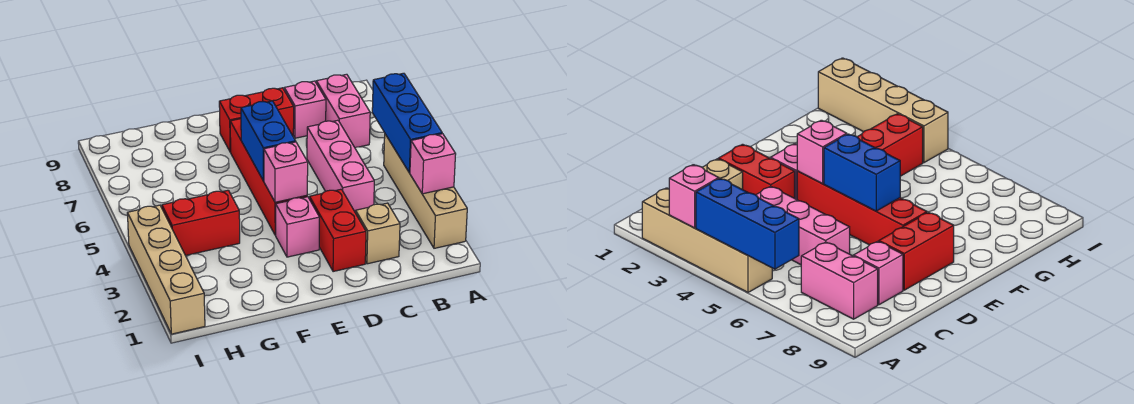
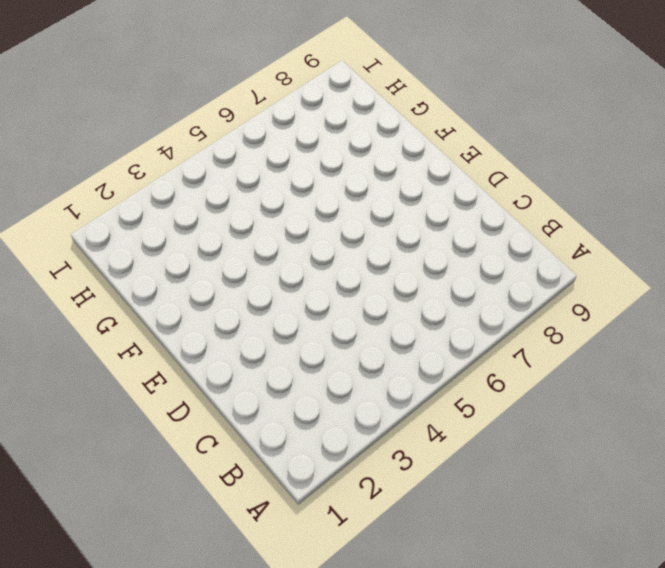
none -> tan 1x4 brick [384,134,467,248]
none -> pink 1x2 brick [316,74,370,148]
none -> tan 1x1 brick [356,203,400,264]

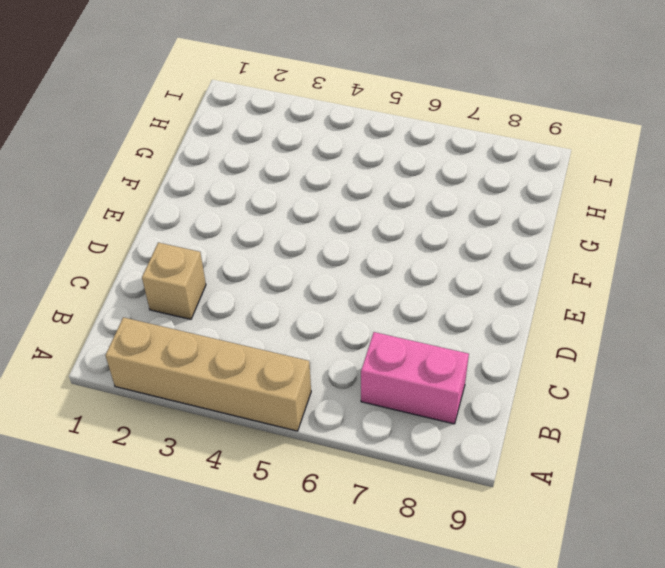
none -> pink 1x3 brick [307,120,374,213]
none -> pink 1x1 brick [284,81,326,138]
none -> red 1x2 brick [310,189,366,272]

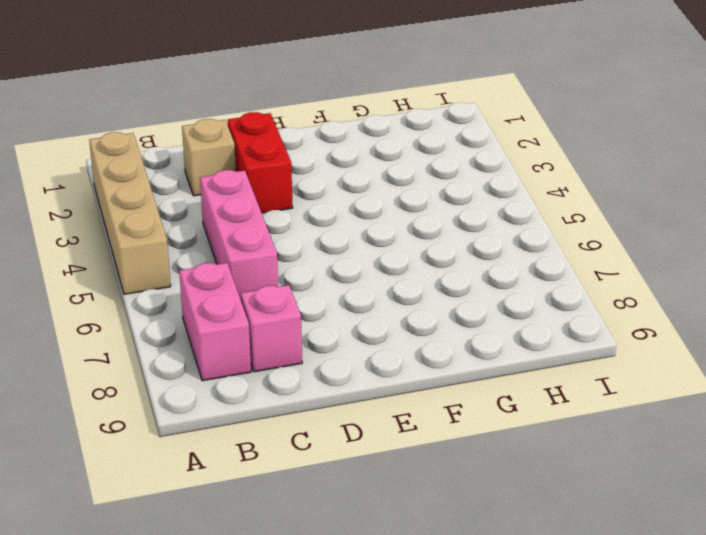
none -> red 1x2 brick [219,88,294,152]
none -> pink 1x1 brick [276,197,320,257]
none -> red 1x4 brick [230,119,307,235]

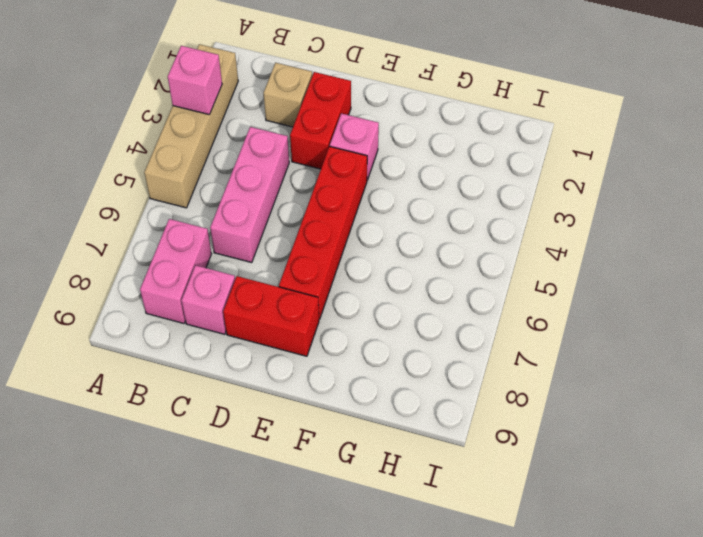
none -> red 1x2 brick [162,190,240,255]
none -> tan 1x4 brick [127,205,205,334]
none -> blue 1x3 brick [372,73,442,173]

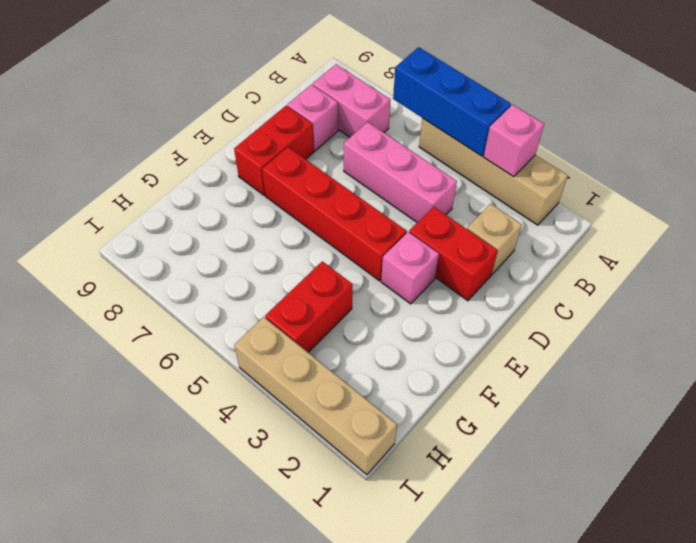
none -> pink 1x1 brick [264,142,308,202]
none -> blue 1x2 brick [241,101,296,181]

